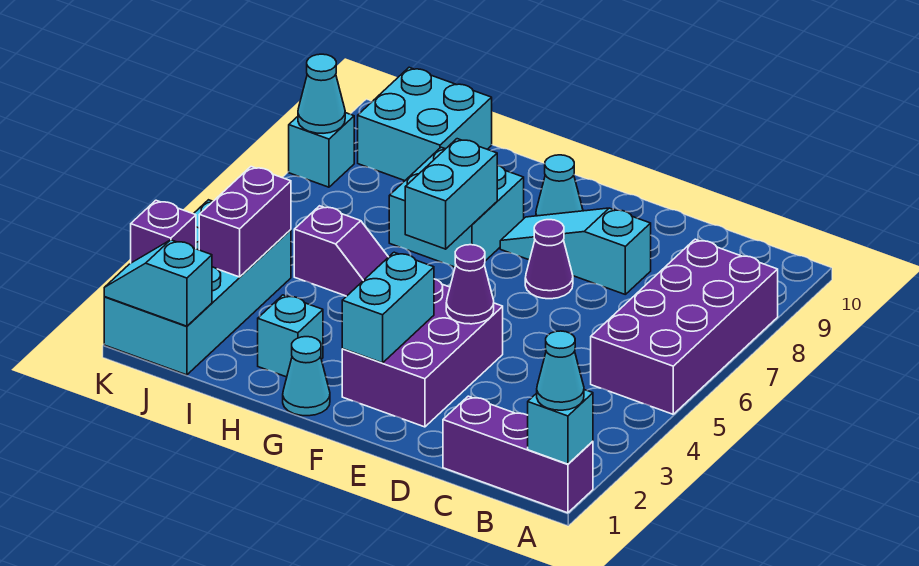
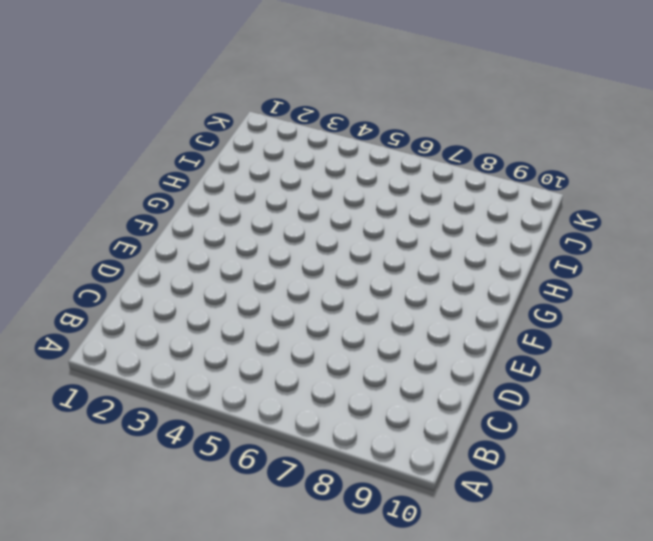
none -> purple 1x3 brick [443,396,593,513]
none -> purple 2x4 brick [591,239,778,414]
none -> cyan 1x3 slope [500,208,651,294]

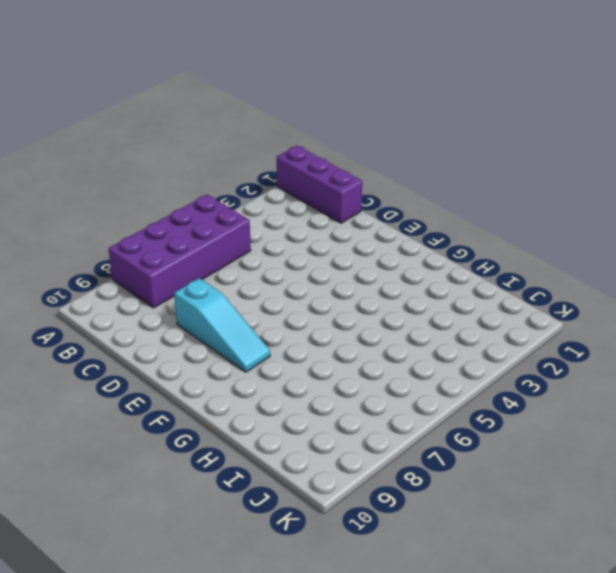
none -> purple 2x3 brick [342,279,503,427]
none -> purple 1x1 cone [525,220,573,299]
none -> cyan 1x1 cone [536,155,583,216]

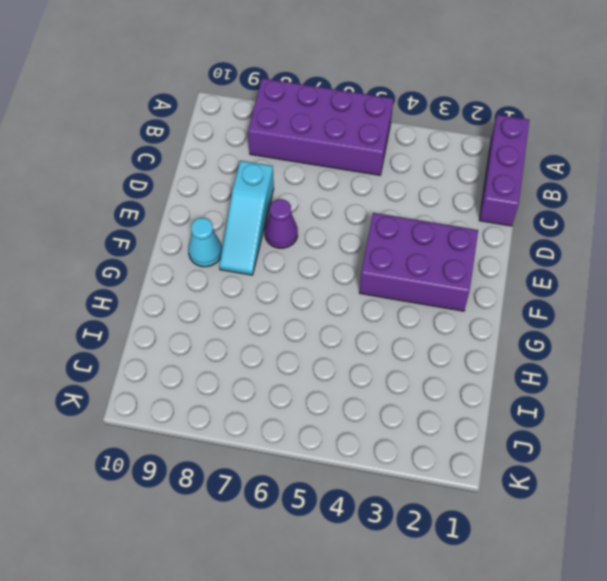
none -> cyan 1x1 cone [283,337,330,416]
none -> cyan 2x2 brick [389,147,524,267]
none -> cyan 1x1 brick [258,295,323,377]

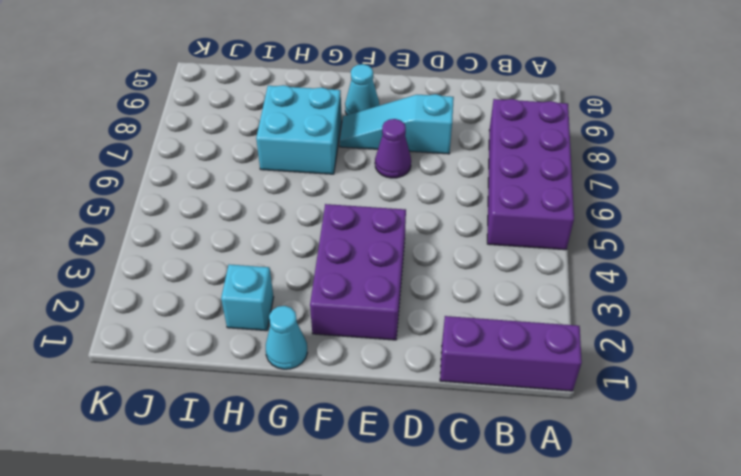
none -> purple 1x2 slope [294,206,388,296]
none -> cyan 2x2 brick [358,67,492,181]
none -> cyan 2x4 brick [104,200,291,375]

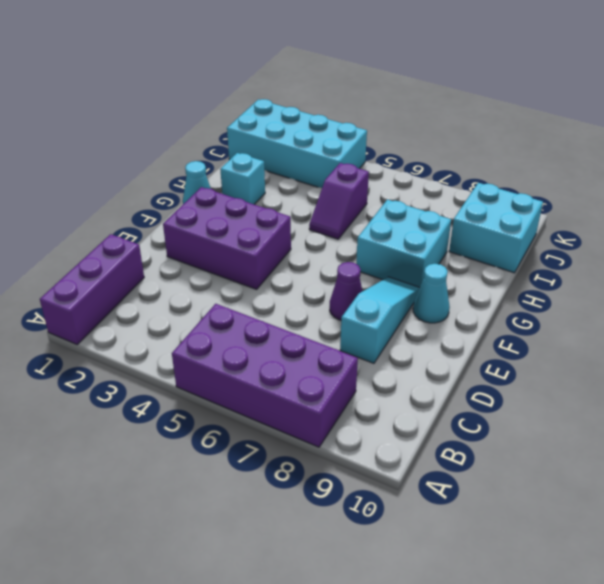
none -> cyan 1x1 brick [289,113,354,187]
none -> cyan 1x1 brick [528,390,593,464]
none -> purple 1x1 cone [446,245,494,324]

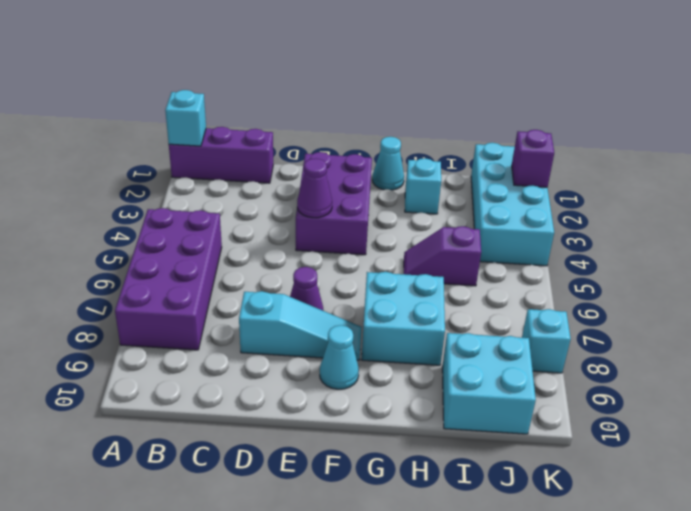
none -> cyan 1x2 brick [342,252,434,363]
none -> cyan 1x2 brick [405,139,497,249]
none -> cyan 1x2 slope [104,240,212,326]

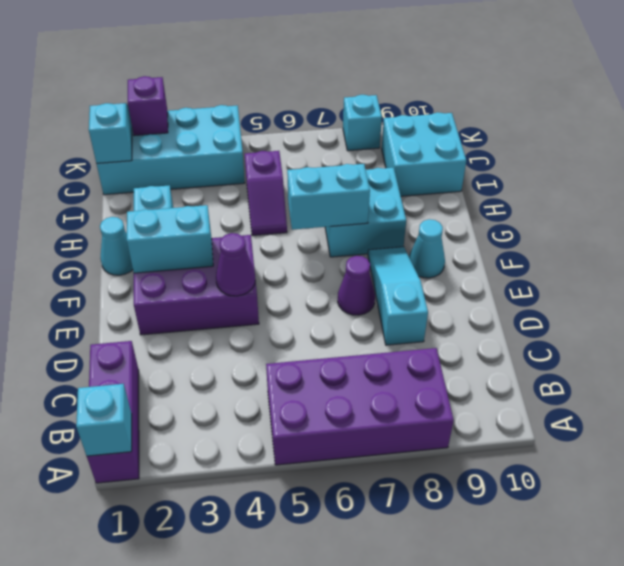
none -> purple 1x2 brick [199,167,291,277]
none -> cyan 1x1 cone [298,54,345,133]
none -> cyan 1x1 cone [537,331,584,410]

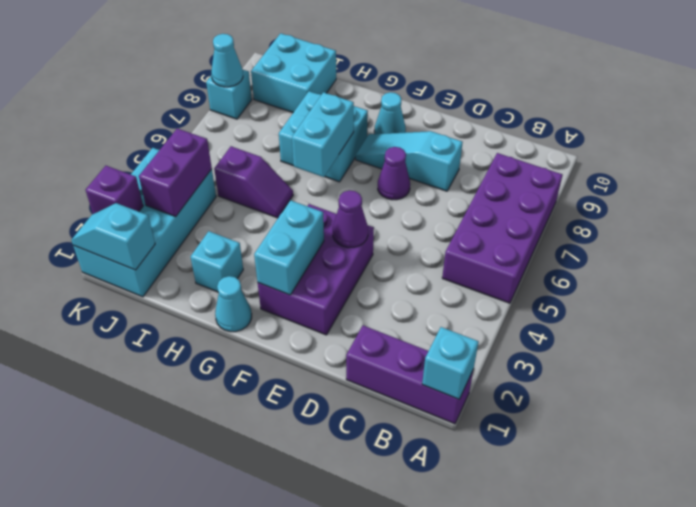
none -> cyan 1x1 cone [537,331,584,410]

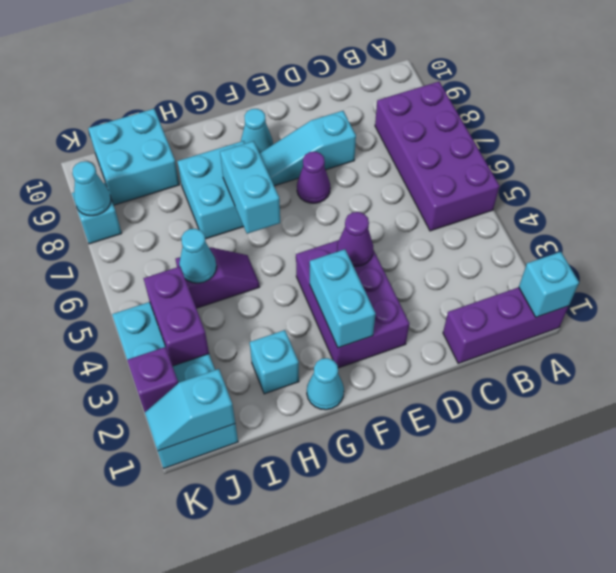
cyan 1x1 cone [179,229,216,283] -> cyan 1x1 cone moved to [537,331,584,410]

